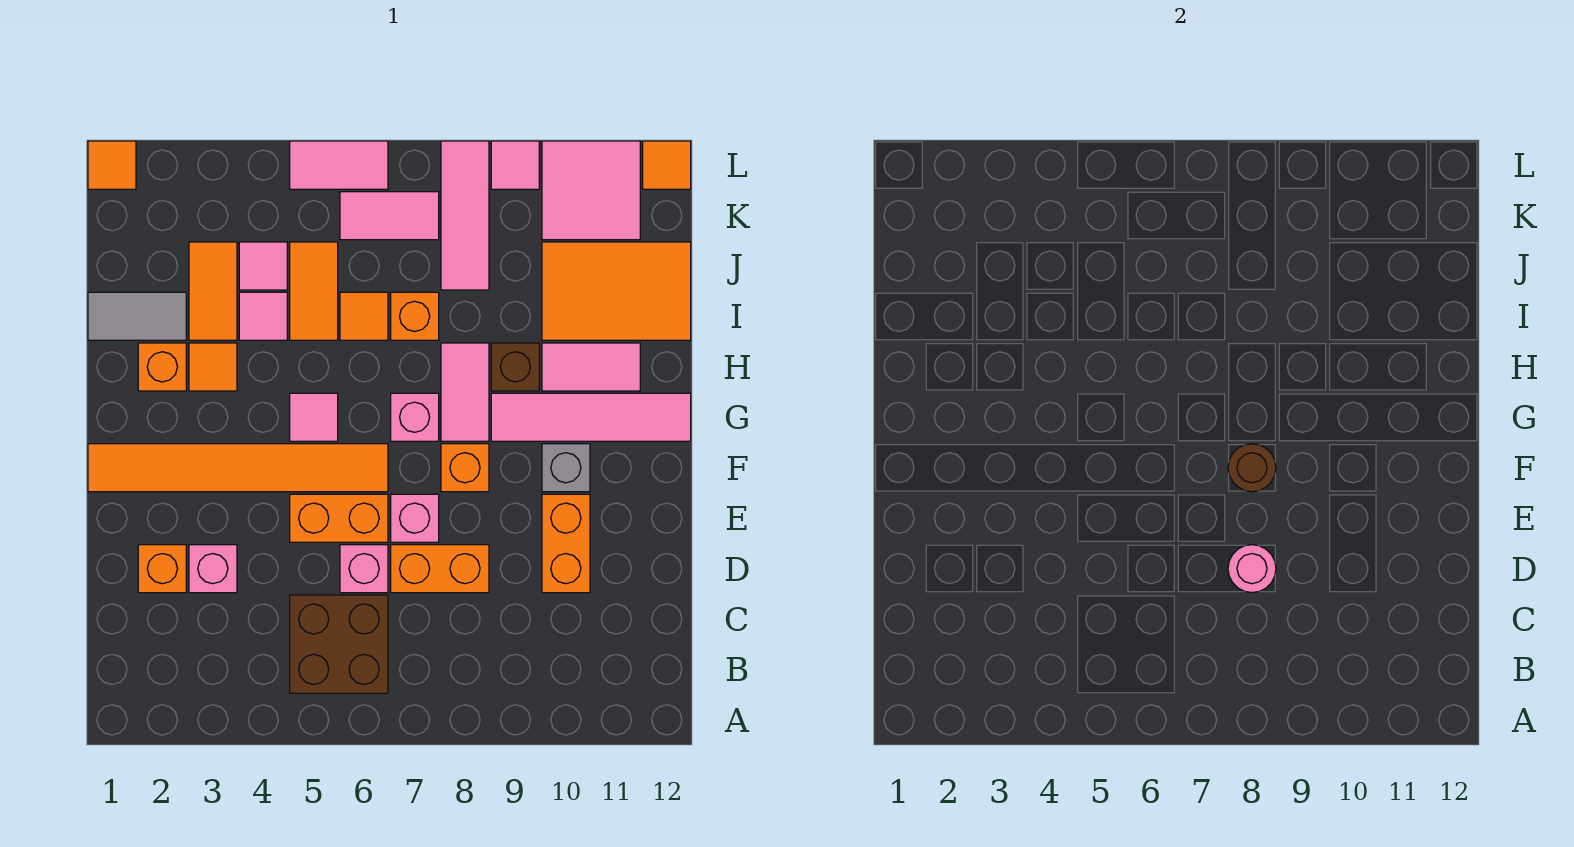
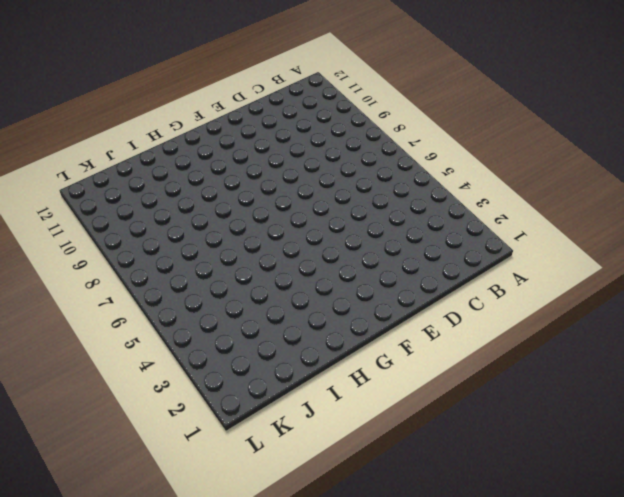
none -> brown 2x2 brick [290,595,388,693]
none -> orange 1x1 brick [138,545,186,593]
none -> pink 1x1 brick [189,545,237,593]
none -> pink 1x1 brick [340,545,388,593]

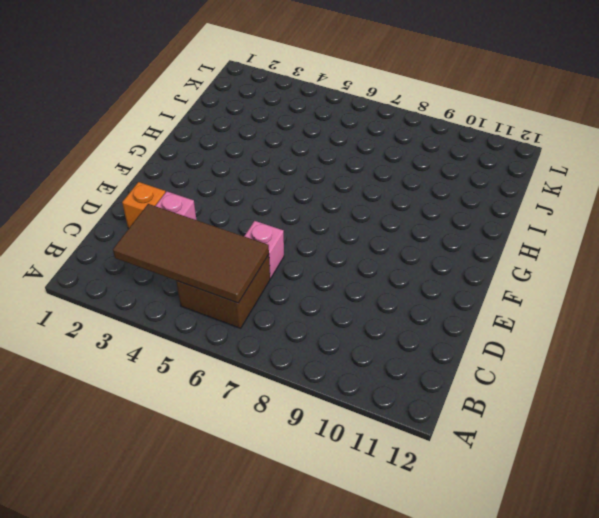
brown 2x4 tile [113,204,269,303] -> none
none -> orange 1x2 brick [391,545,489,593]
none -> orange 1x2 brick [542,494,590,593]
none -> orange 1x2 brick [290,494,388,542]
none -> pink 1x1 brick [391,494,439,542]

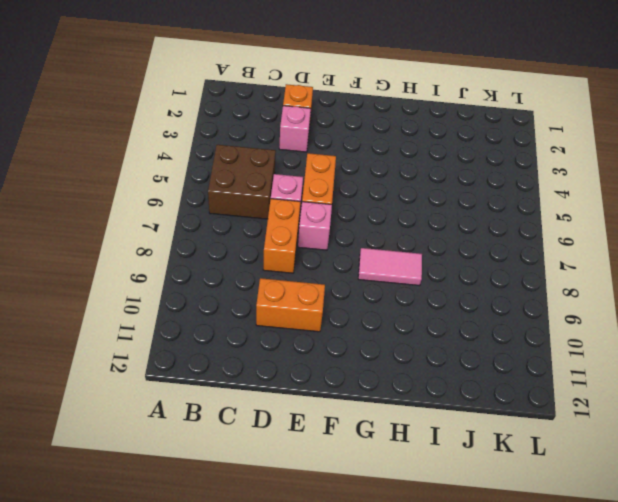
none -> orange 1x6 tile [88,444,388,492]
none -> orange 1x1 brick [441,444,489,492]
none -> grey 1x1 brick [542,444,590,492]
none -> pink 1x1 tile [290,393,338,441]

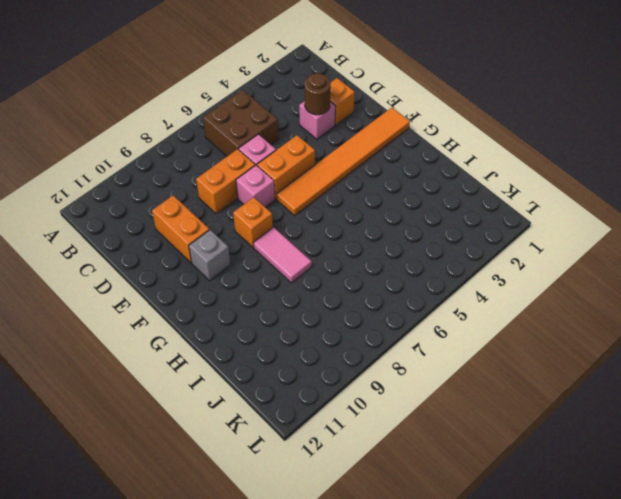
brown 1x1 round brick [305,73,331,115] -> brown 1x1 round brick moved to [1228,444,1276,492]
none -> pink 1x1 tile [290,393,338,441]
none -> pink 1x1 brick [391,393,439,441]
none -> pink 1x4 tile [491,393,691,441]
none -> orange 1x1 brick [138,343,186,391]

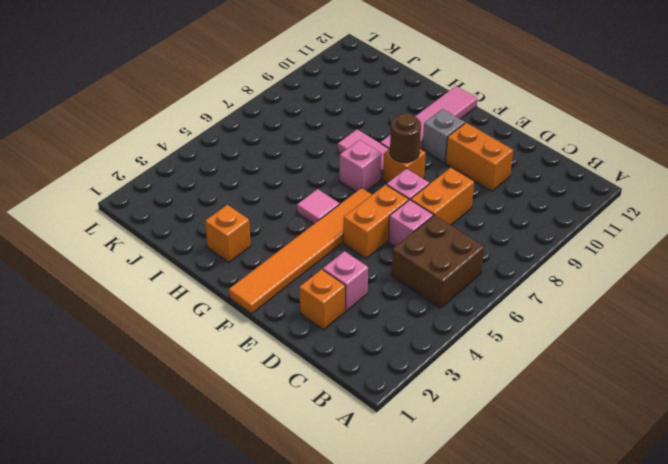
none -> orange 1x1 tile [189,343,237,391]
none -> brown 1x1 brick [491,343,539,391]
none -> pink 1x2 tile [542,343,640,391]
none -> grey 1x2 tile [88,292,186,340]

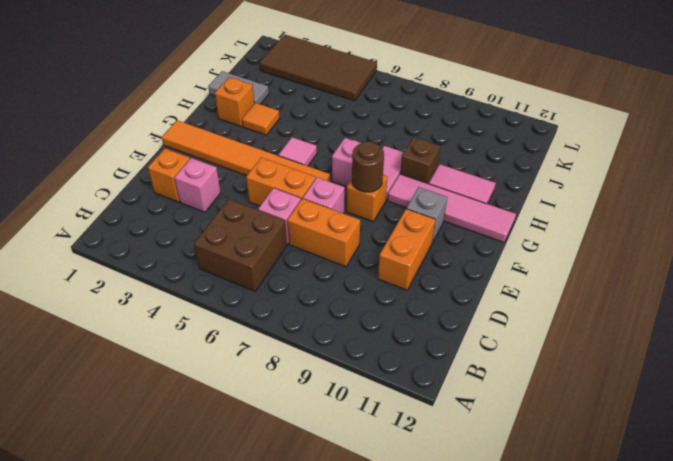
brown 2x4 tile [260,34,377,101] -> pink 1x2 tile [290,141,388,189]
none -> orange 1x2 tile [189,242,237,340]
none -> pink 1x1 tile [239,292,287,340]
none -> orange 1x2 tile [290,242,338,340]
none -> orange 1x1 tile [340,292,388,340]

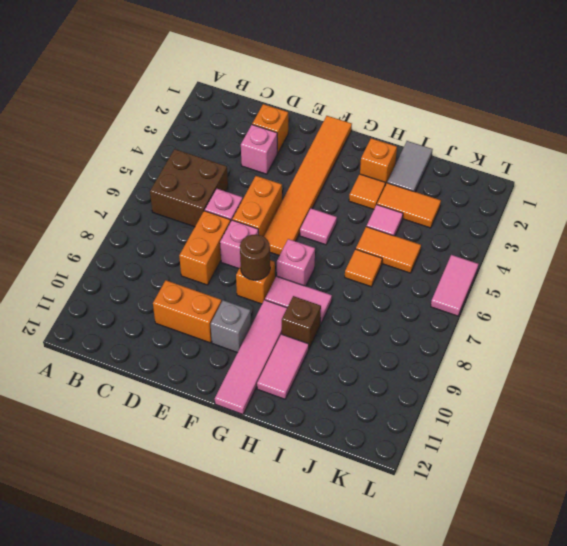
none -> orange 1x1 brick [391,292,439,340]
none -> orange 2x3 tile [542,242,691,340]
none -> pink 1x1 tile [239,242,287,290]
none -> pink 1x3 tile [441,141,489,290]

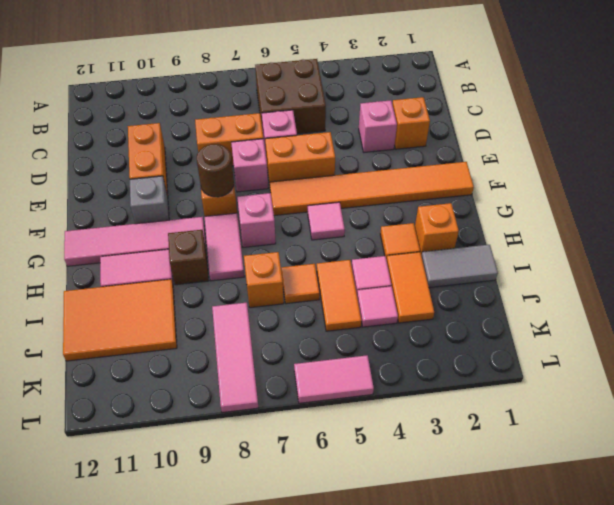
none -> pink 1x2 tile [340,192,439,240]
none -> pink 2x2 tile [542,141,640,240]
none -> orange 1x1 tile [88,141,136,189]
none -> pink 1x1 tile [491,141,539,189]

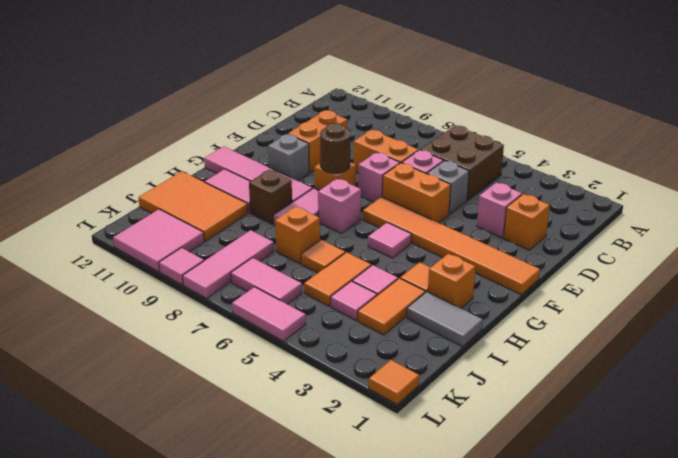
grey 1x1 brick [427,161,469,214] -> none
none -> orange 1x1 tile [643,141,691,189]
none -> pink 1x1 round brick [1228,545,1276,593]

